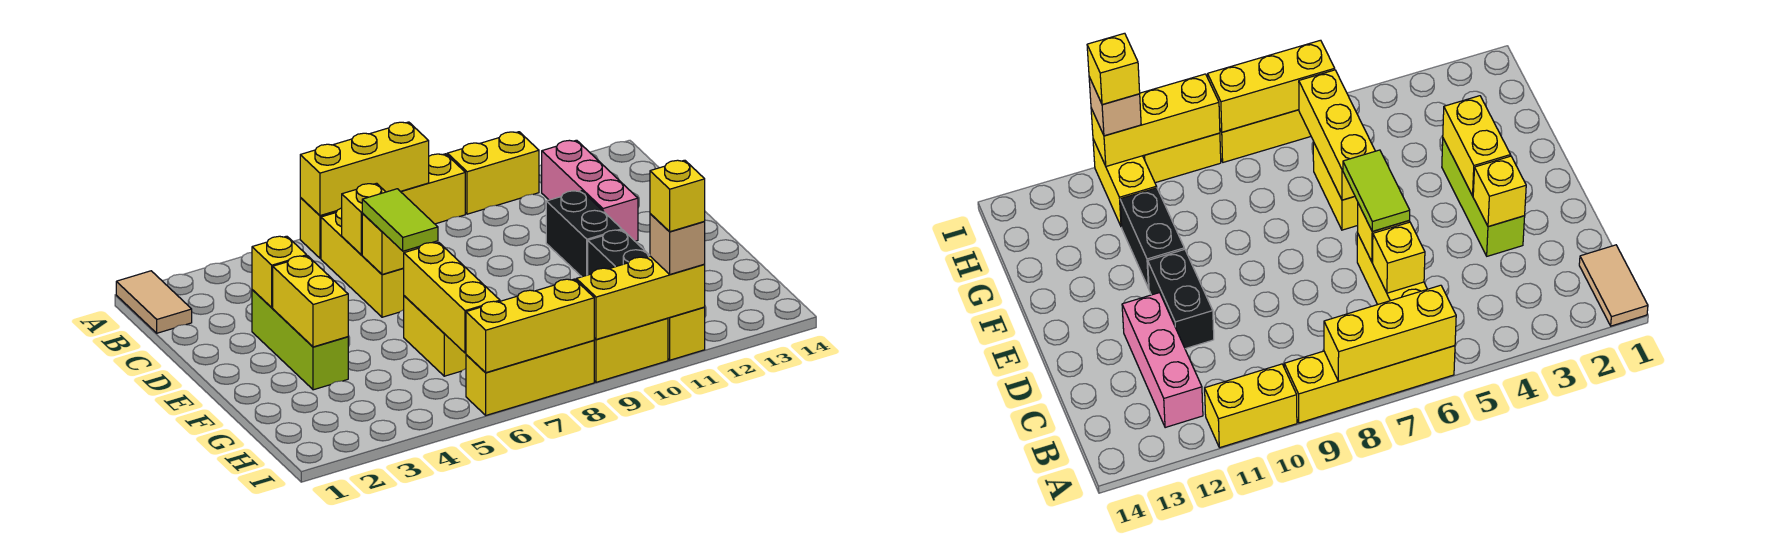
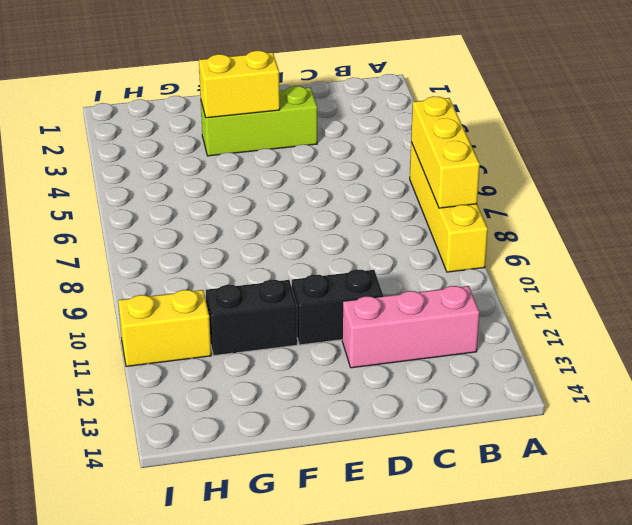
none -> tan 1x2 tile [116,271,192,333]
none -> yellow 1x2 brick [447,132,539,214]
none -> yellow 1x3 brick [321,208,404,317]

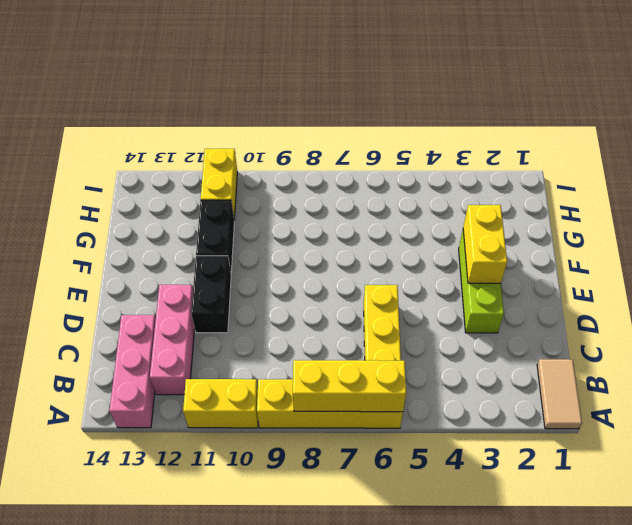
pink 1x3 brick [109,315,156,428] -> none
none -> yellow 1x2 brick [404,296,466,376]
none -> yellow 1x3 brick [466,340,594,415]
none -> yellow 1x2 brick [594,318,668,382]

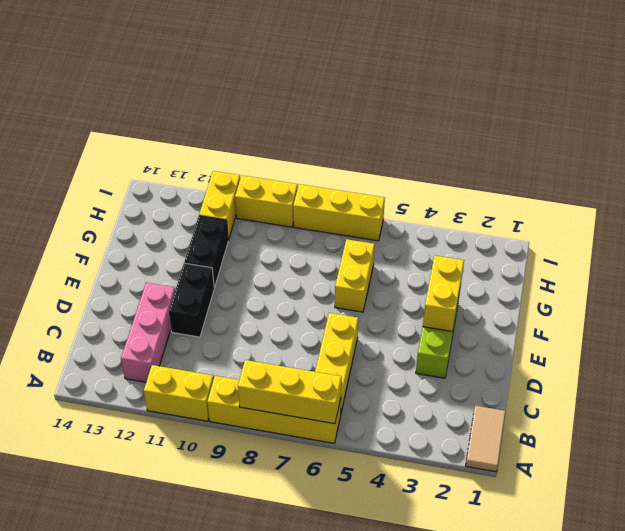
none -> yellow 1x1 brick [342,183,385,255]
none -> yellow 1x1 brick [252,236,307,308]
none -> yellow 1x1 brick [362,214,417,274]

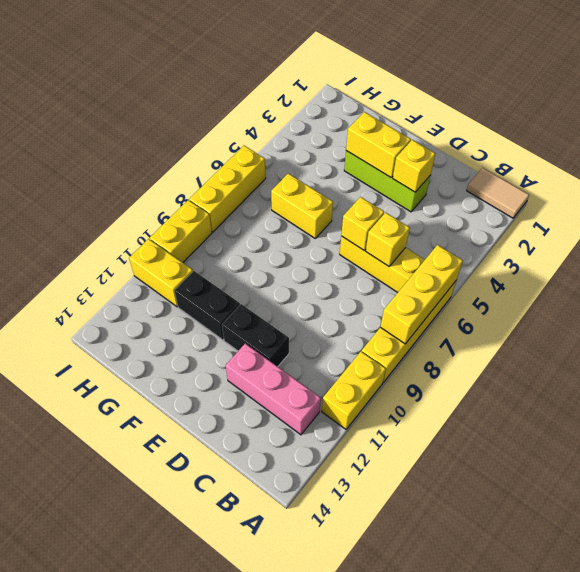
none -> yellow 1x3 brick [404,242,500,353]
none -> yellow 1x3 brick [466,279,594,373]
none -> yellow 1x3 brick [576,256,705,339]

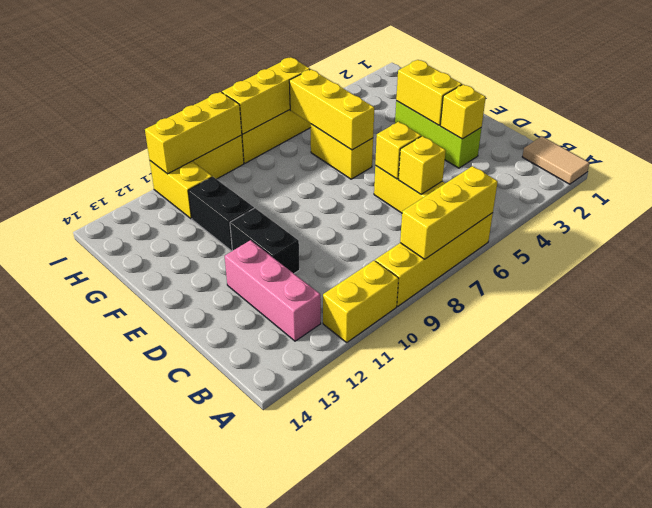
none -> lime 1x2 tile [362,189,438,251]
none -> tan 1x1 brick [650,214,705,275]
none -> yellow 1x1 brick [650,160,705,232]

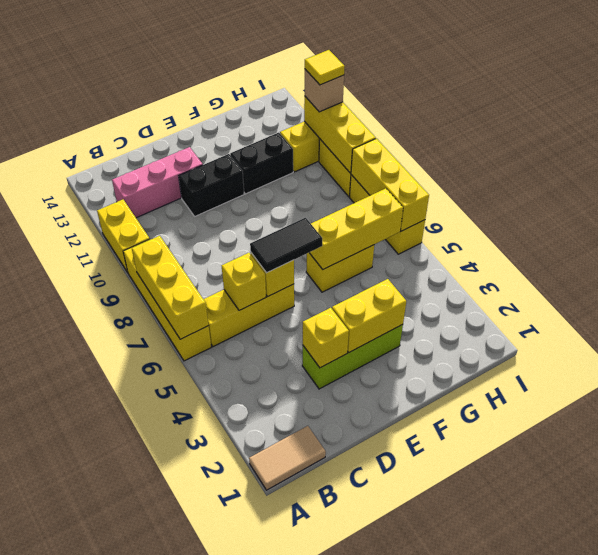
black 1x2 tile [250,218,322,273] -> lime 1x2 tile [362,189,438,251]
yellow 1x1 tile [305,50,345,85] -> yellow 1x1 brick [650,160,705,232]

